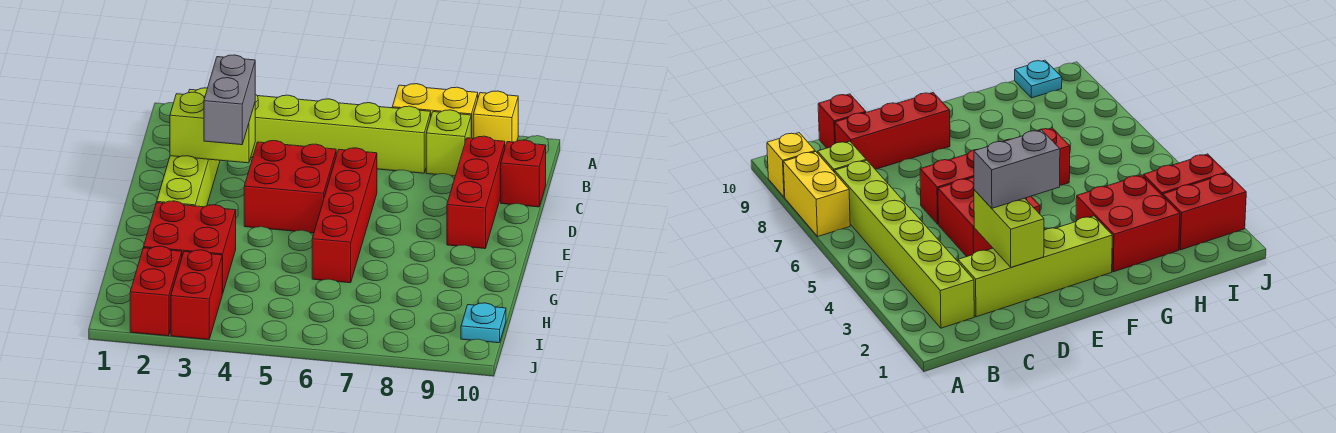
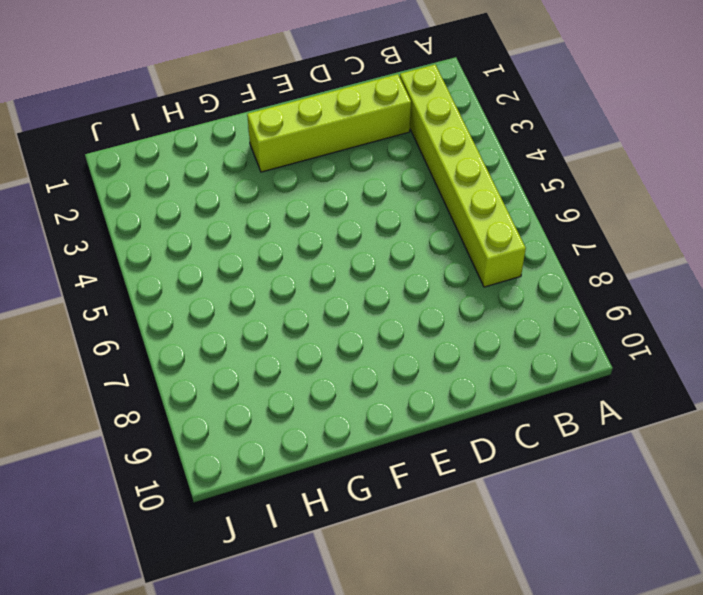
none -> yellow 1x2 brick [392,84,478,138]
none -> yellow 1x1 brick [473,91,518,147]
none -> lime 1x1 brick [426,110,471,176]

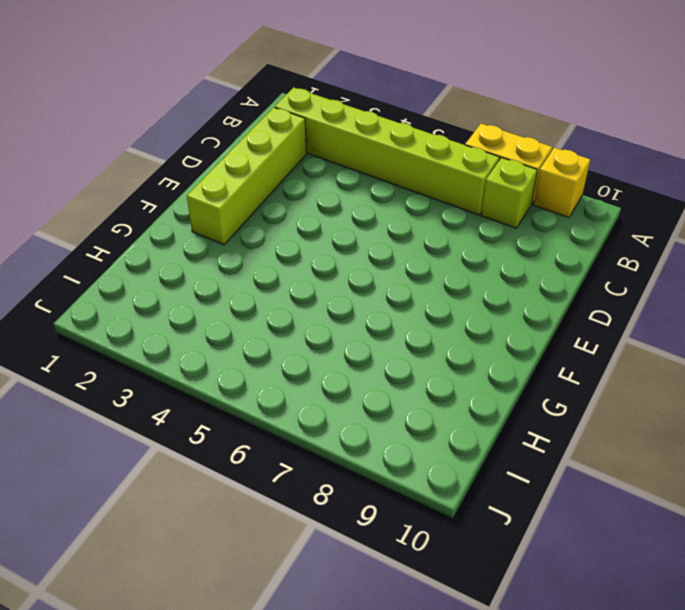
none -> red 1x3 brick [447,136,505,249]
none -> red 1x1 brick [501,140,546,207]
none -> red 2x2 brick [244,141,336,233]

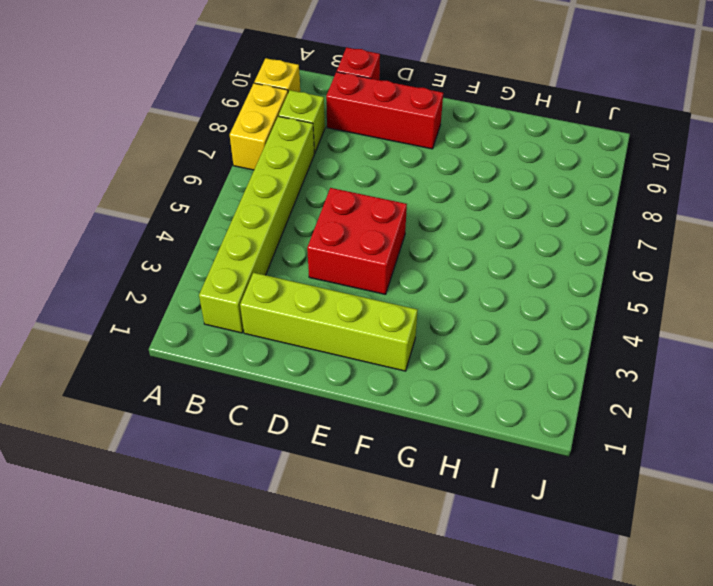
none -> red 1x4 brick [312,148,377,283]
none -> red 2x2 brick [144,201,236,294]
none -> red 1x2 brick [130,246,182,336]

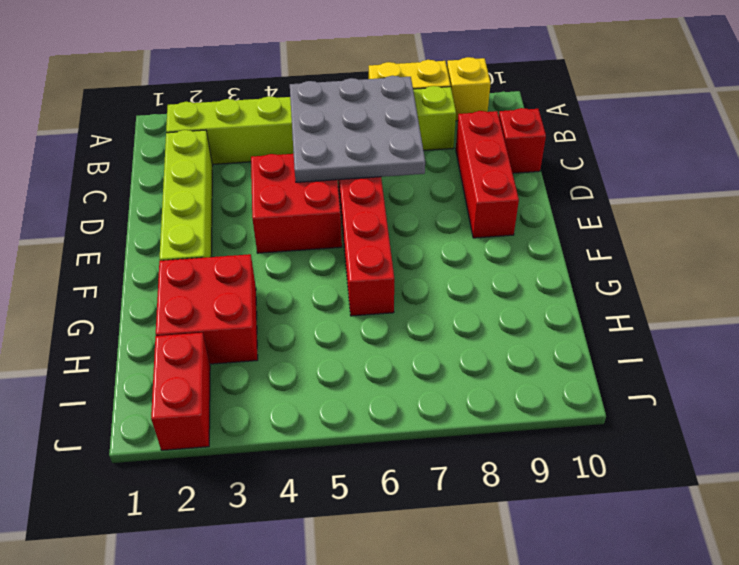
grey 3x3 plate [290,76,425,182] -> none
none -> red 1x2 brick [171,250,222,340]
none -> cyan 1x1 plate [461,303,506,343]
none -> lime 1x2 brick [170,92,255,163]

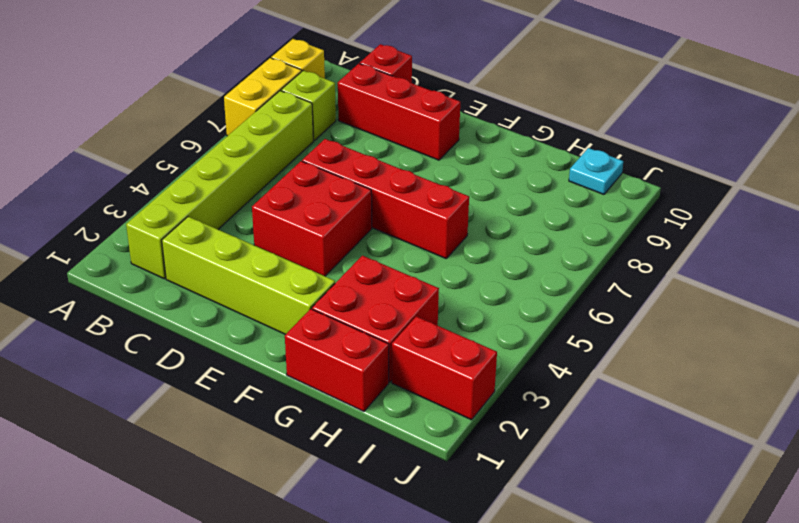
red 1x2 brick [285,309,389,411] -> red 1x2 brick moved to [171,250,222,340]
none -> lime 1x2 brick [170,92,255,163]
none -> grey 1x2 brick [204,55,255,145]

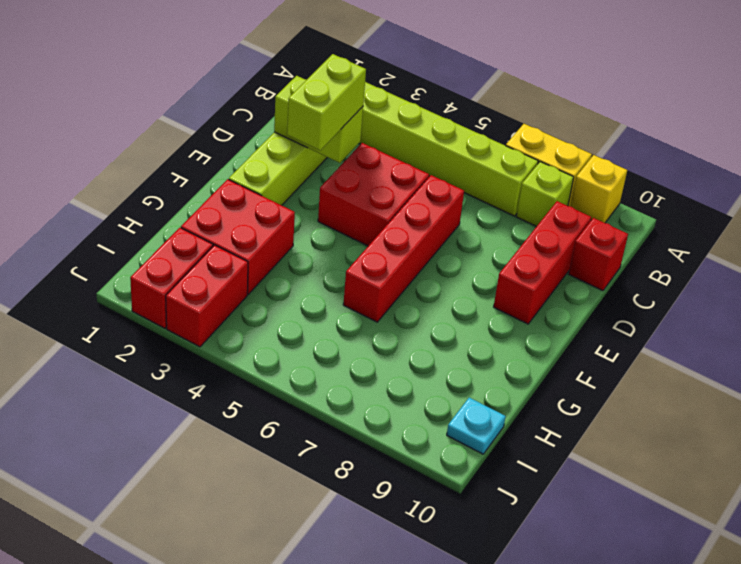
lime 1x2 brick [287,54,366,150] -> grey 1x2 brick [204,55,255,145]

